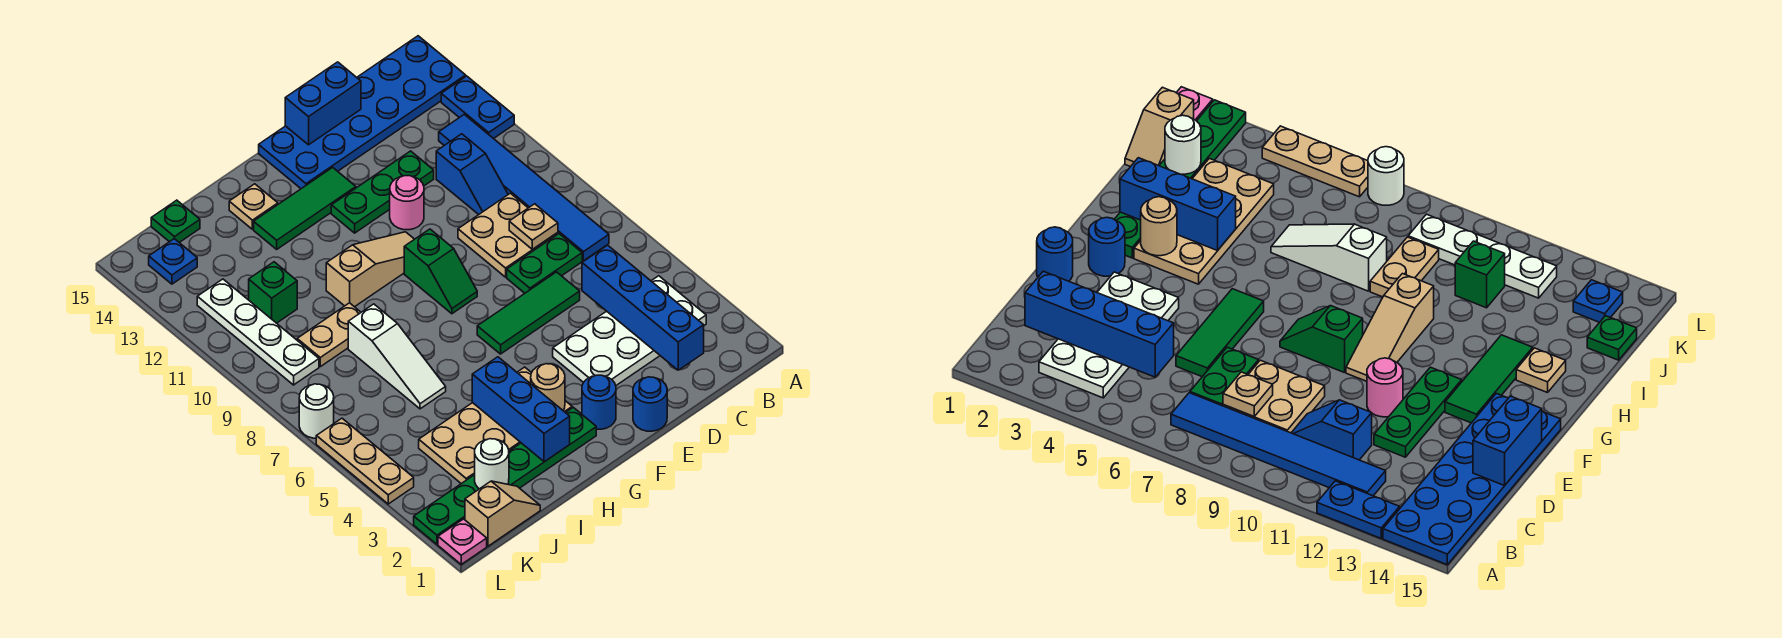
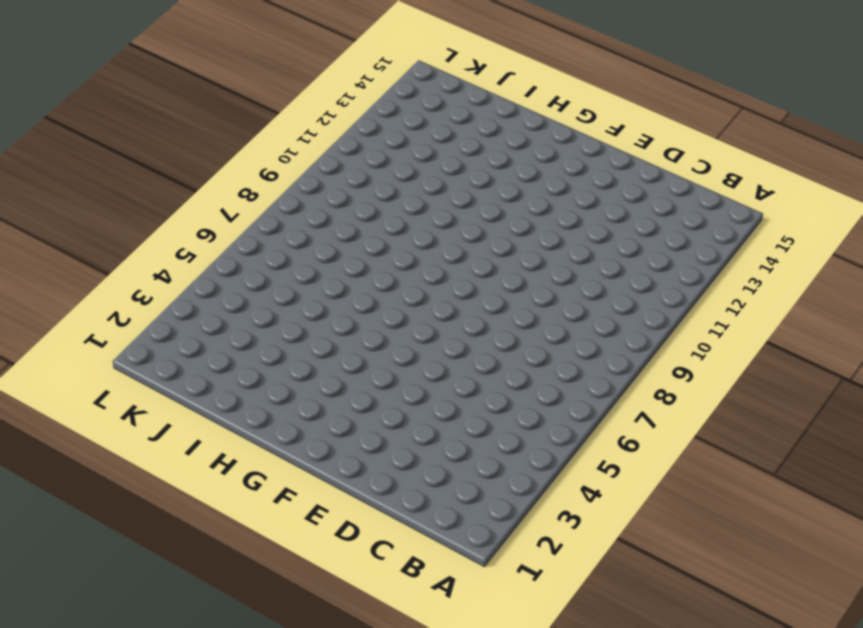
none -> blue 1x2 plate [441,76,514,139]
none -> blue 2x6 plate [259,36,466,189]
none -> white 2x4 plate [553,276,706,385]
none -> blue 1x6 tile [439,115,609,261]

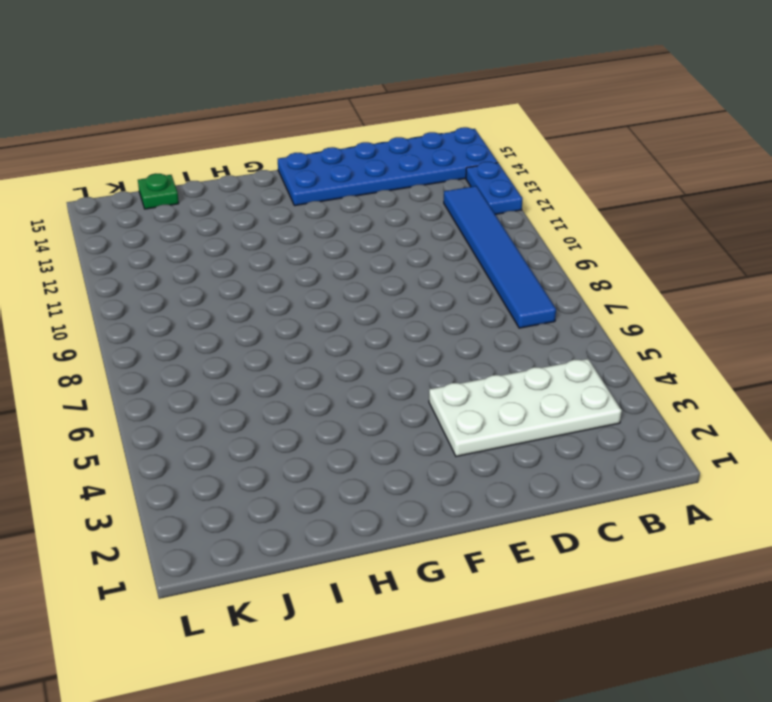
none -> green 1x2 plate [507,234,582,293]
none -> tan 2x2 plate [458,193,558,277]
none -> blue 1x2 slope [436,134,508,214]
none -> green 1x3 tile [477,272,580,354]

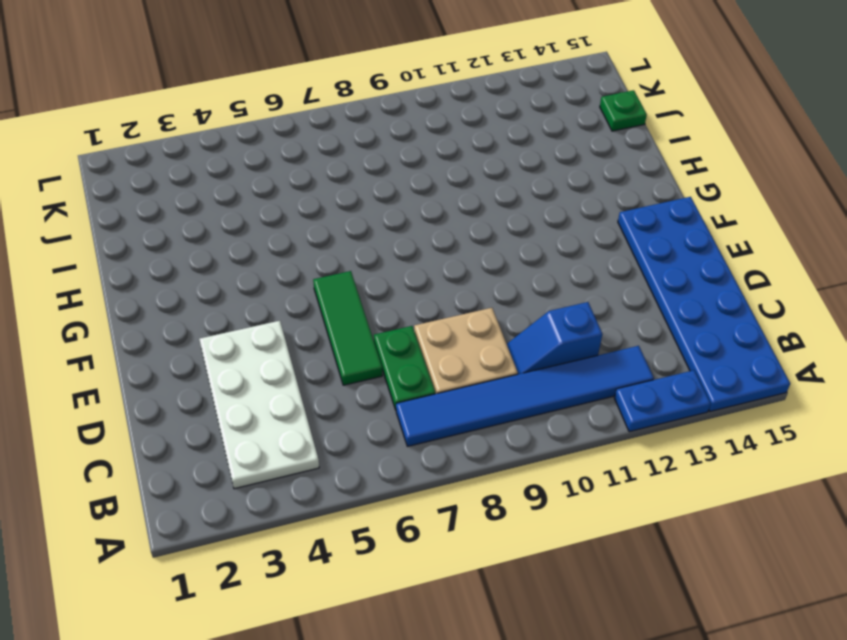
none -> green 1x3 plate [331,151,434,233]
none -> blue 1x1 round brick [633,377,667,431]
none -> pink 1x1 round brick [390,176,424,230]
none -> blue 1x1 round brick [582,375,616,429]

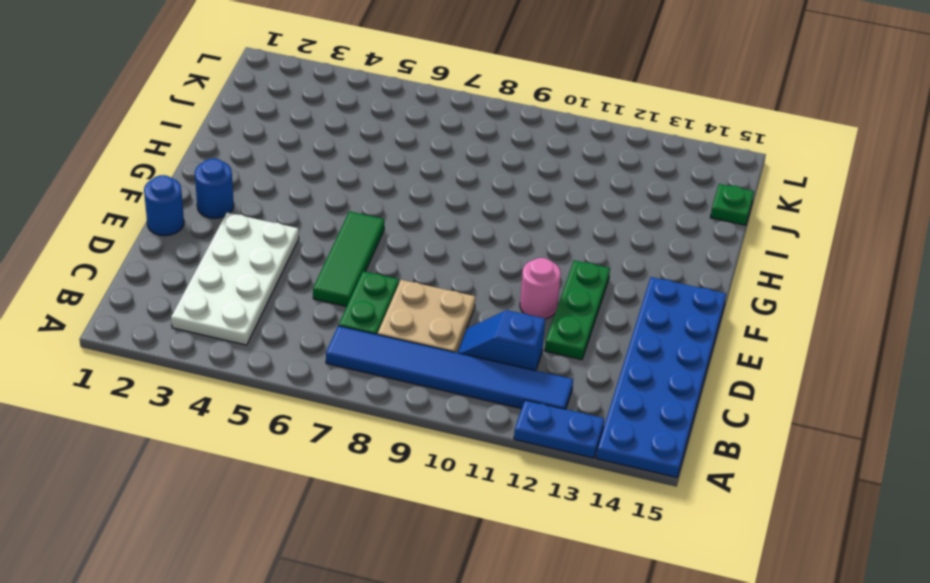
none -> green 1x2 slope [404,229,477,314]
none -> tan 1x3 slope [326,232,414,307]
none -> green 1x3 tile [254,167,356,249]
none -> green 1x6 plate [414,407,596,544]

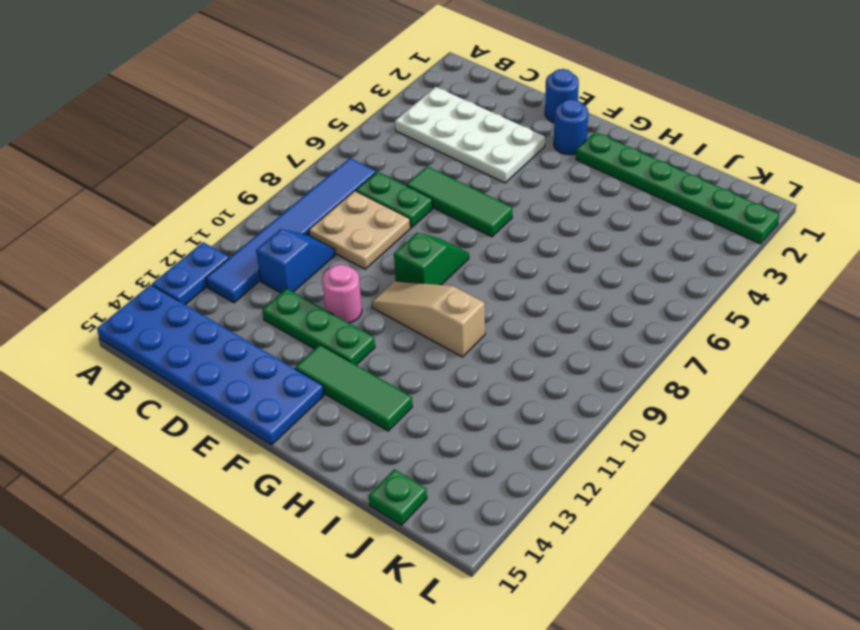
none -> tan 2x4 plate [419,367,572,484]
none -> tan 1x1 plate [229,184,278,229]
none -> white 1x3 slope [348,304,446,409]
none -> tan 1x2 plate [297,303,361,367]

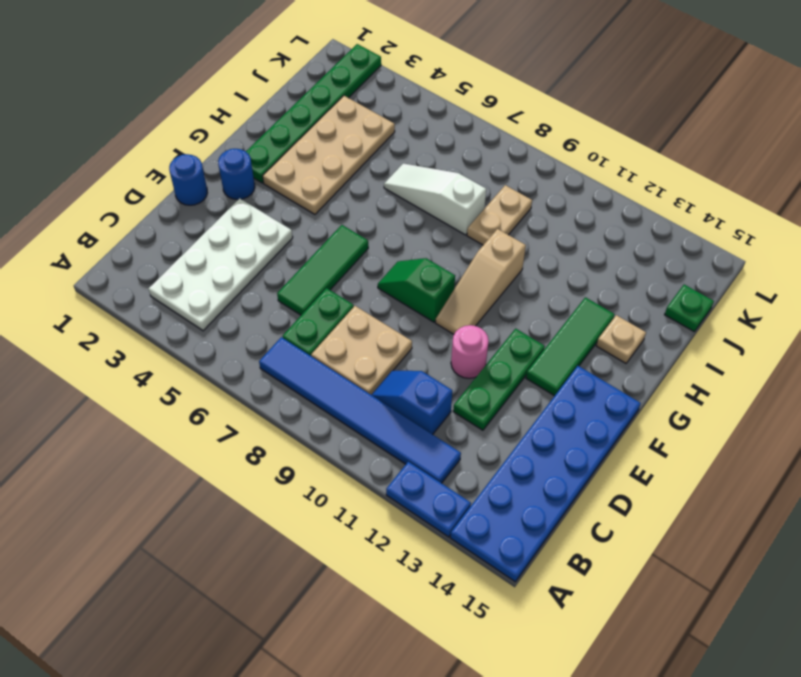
none -> tan 1x2 slope [465,481,540,546]
none -> green 1x1 brick [249,262,297,323]
none -> white 1x4 plate [197,279,319,385]
none -> blue 1x1 plate [149,239,197,284]

